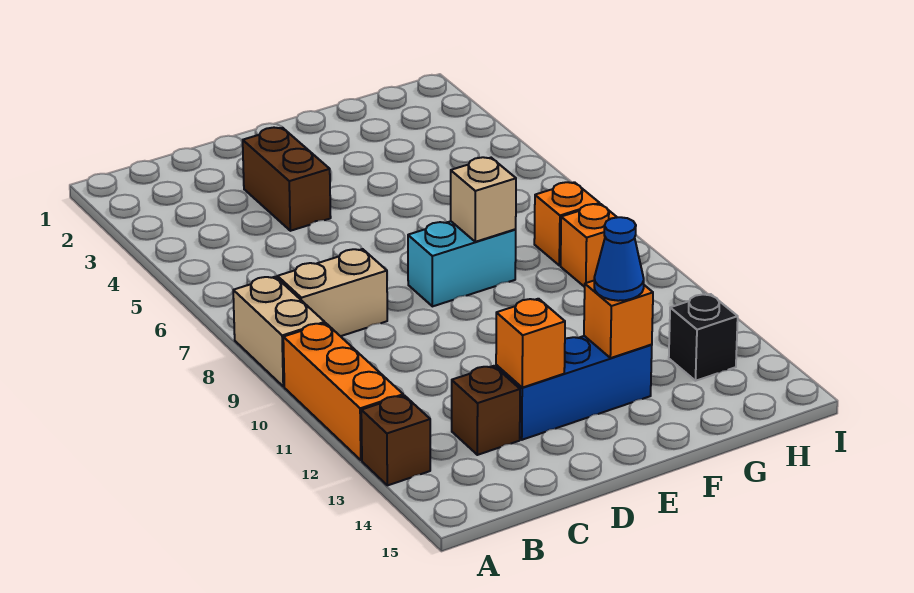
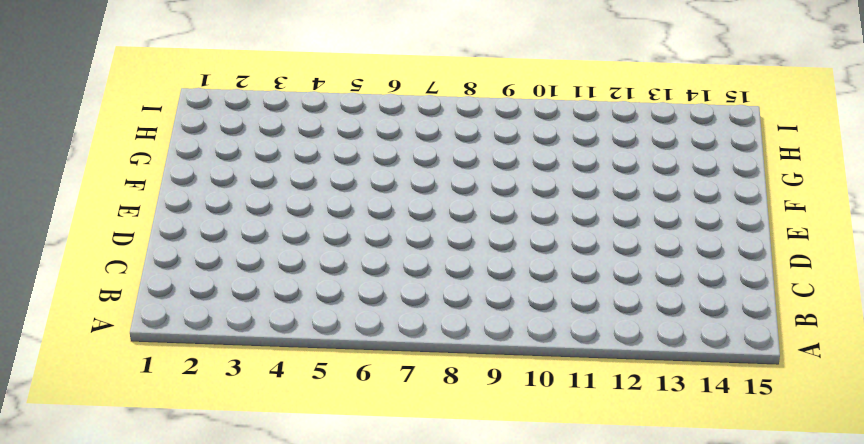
none -> tan 1x2 brick [233,277,325,387]
none -> orange 1x3 brick [283,323,403,460]
none -> brown 1x1 brick [361,395,430,485]

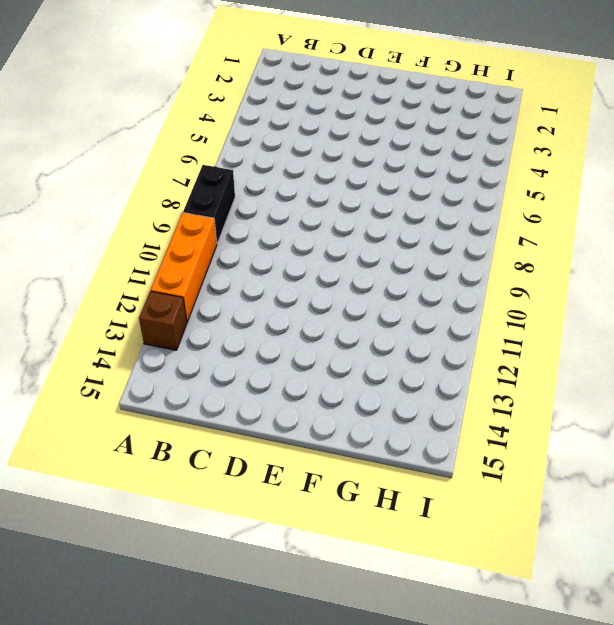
black 1x2 brick [183,165,235,243] -> tan 1x2 brick [233,277,325,387]
none -> tan 1x2 brick [278,249,387,336]
none -> brown 1x1 brick [452,366,520,455]
none -> brown 1x2 brick [243,128,331,231]

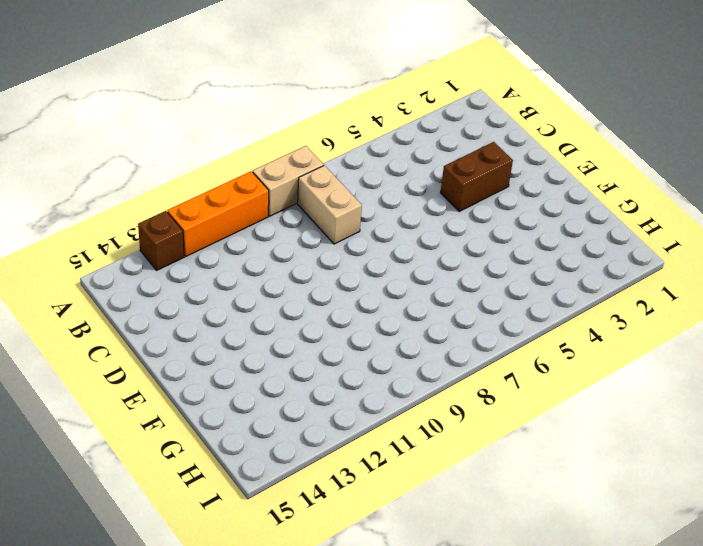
none -> brown 1x1 brick [452,366,520,455]
none -> blue 1x3 brick [496,336,652,440]
none -> cyan 1x2 brick [408,221,516,306]

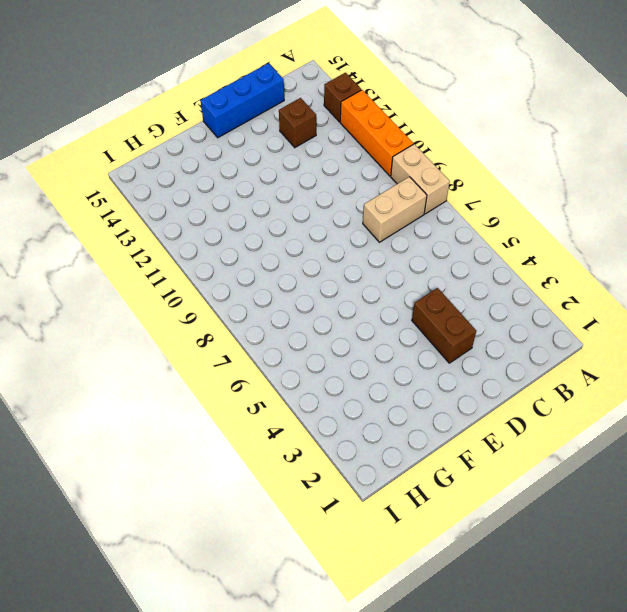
blue 1x3 brick [201,63,284,138] -> blue 1x3 brick moved to [496,336,652,440]
none -> cyan 1x2 brick [408,221,516,306]
none -> orange 1x1 brick [534,182,600,265]
none -> orange 1x1 brick [561,204,617,287]

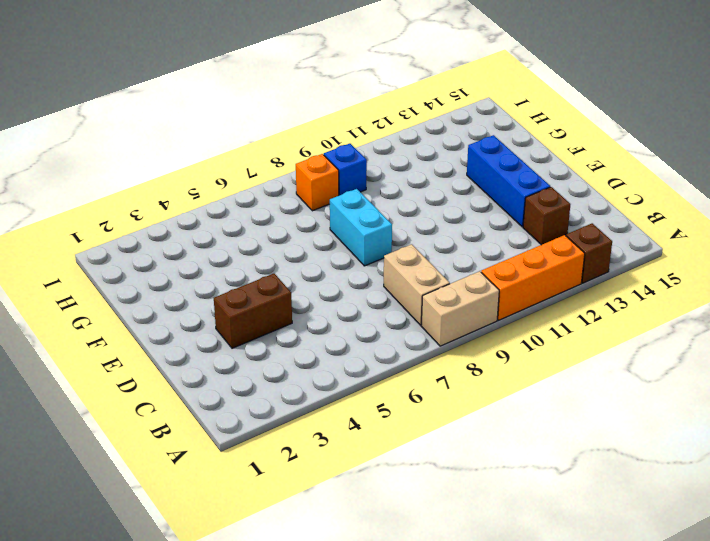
blue 1x1 brick [324,144,367,195] -> orange 1x1 brick [561,204,617,287]
none -> black 1x1 brick [669,294,738,381]
none -> orange 1x1 brick [496,299,565,388]
none -> tan 1x1 brick [451,157,516,242]

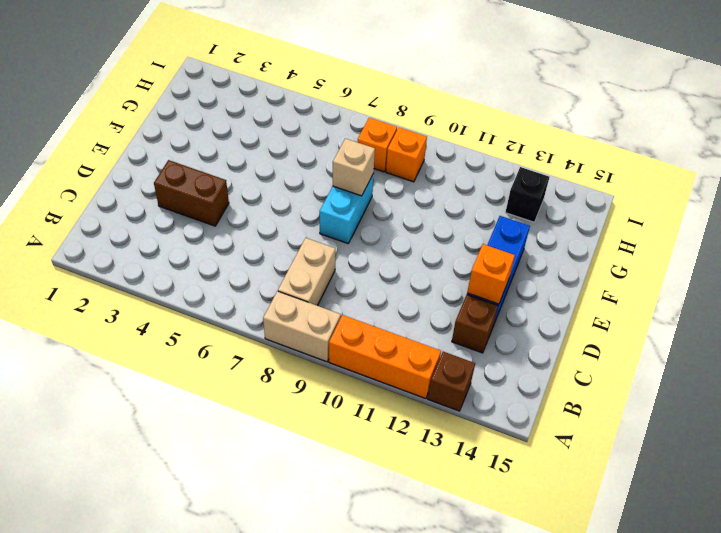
none -> orange 1x1 brick [584,281,653,358]
none -> blue 1x1 cone [594,217,644,301]

